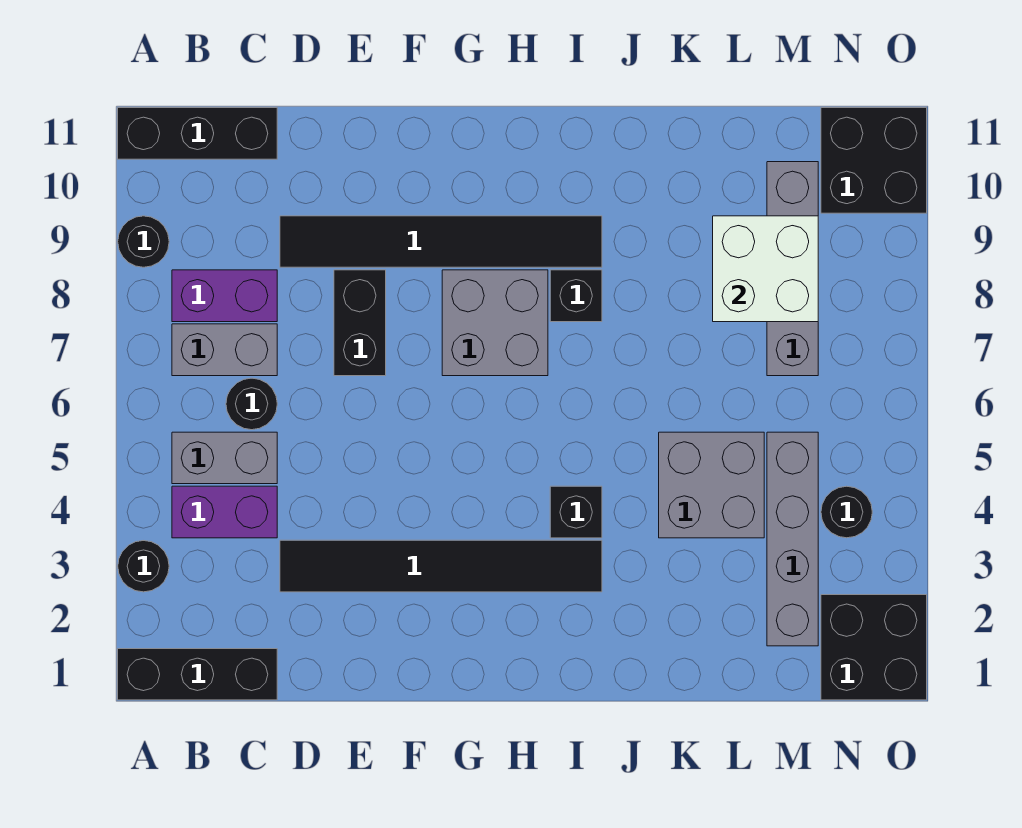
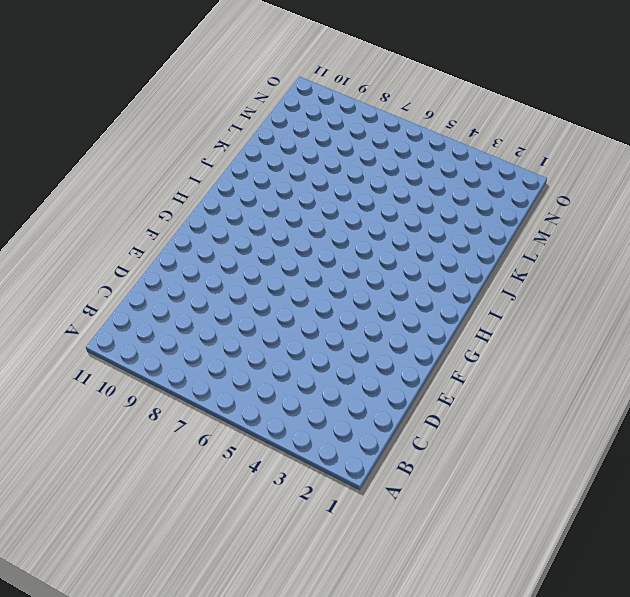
none -> black 1x3 brick [118,649,277,700]
none -> black 1x1 round brick [118,541,169,592]
none -> black 1x1 round brick [118,216,169,267]

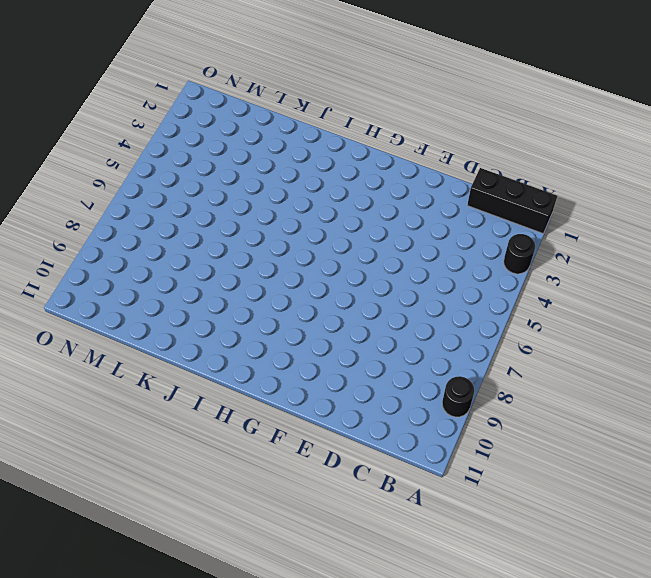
none -> black 1x3 brick [118,108,277,159]
none -> purple 1x2 brick [172,486,277,538]
none -> grey 1x2 brick [172,432,277,484]

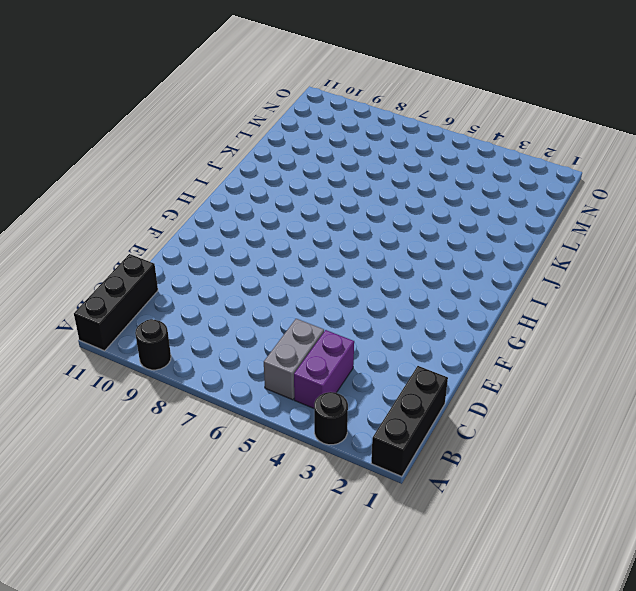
none -> grey 1x2 brick [172,324,277,376]
none -> purple 1x2 brick [172,270,277,322]
none -> black 1x1 round brick [226,378,277,430]

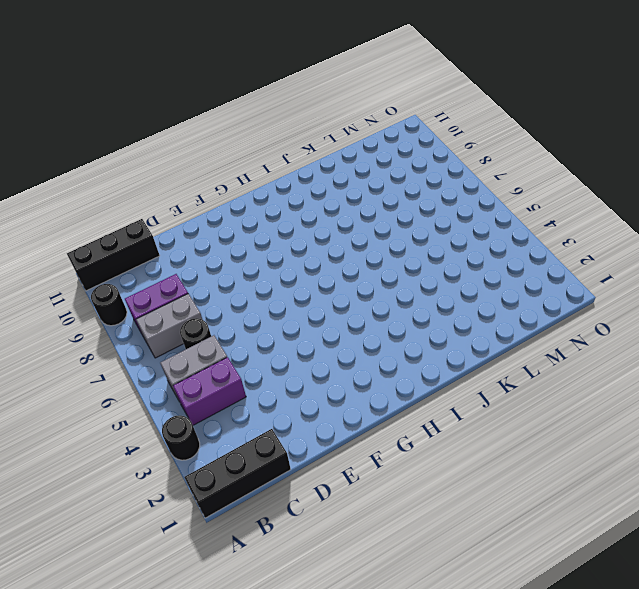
none -> black 1x6 tile [280,540,602,592]
none -> black 1x6 tile [280,216,602,267]
none -> black 1x2 brick [334,270,386,376]

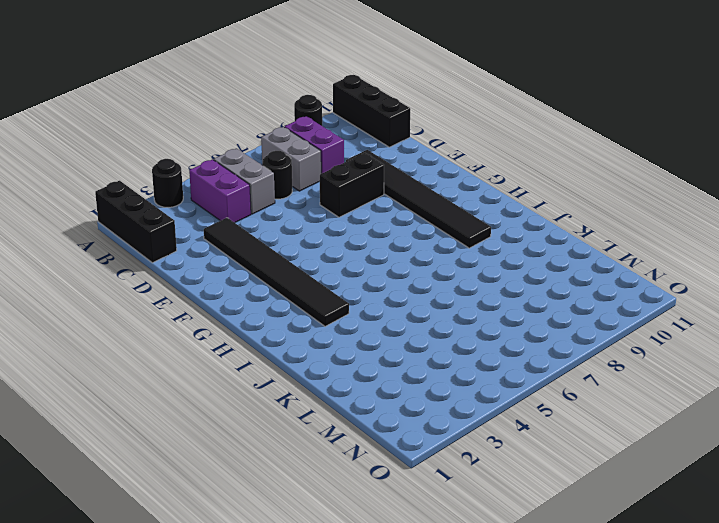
none -> grey 2x2 brick [442,270,548,376]
none -> black 1x1 brick [550,486,602,538]
none -> black 1x1 brick [550,270,602,322]

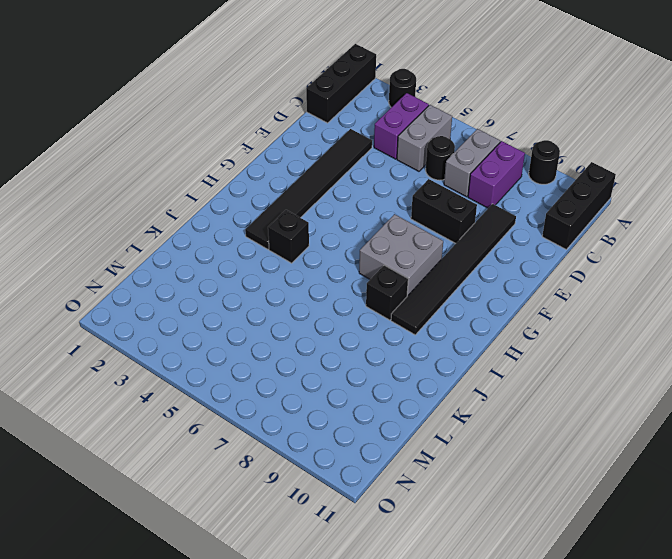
none -> grey 2x2 brick [659,432,764,538]
none -> grey 1x4 brick [767,432,818,646]
none -> grey 1x4 brick [767,162,818,376]

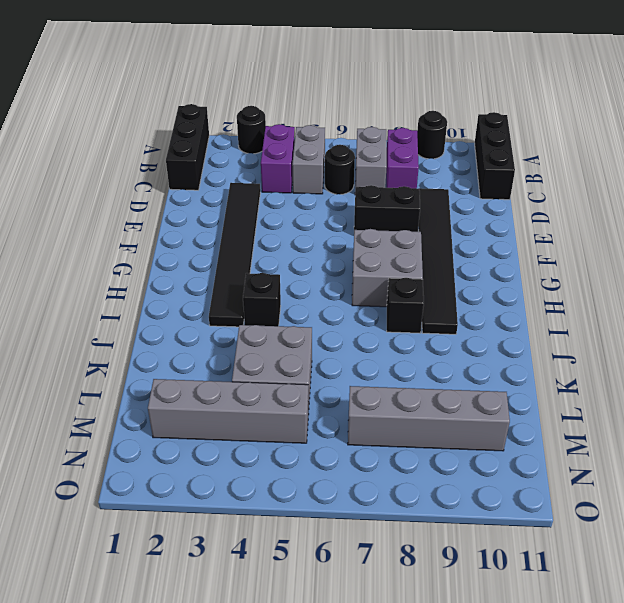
none -> black 2x2 brick [821,595,927,700]
none -> black 1x1 round brick [821,486,872,538]
none -> black 2x2 brick [821,108,927,213]

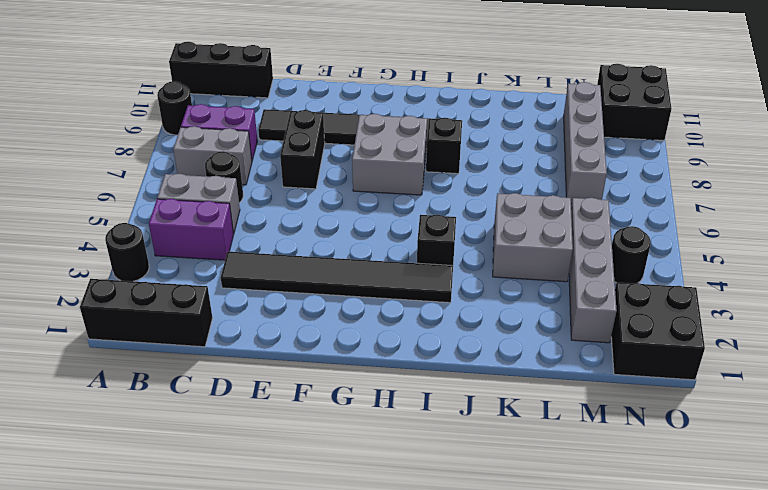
none -> white 2x2 brick [713,216,818,322]

